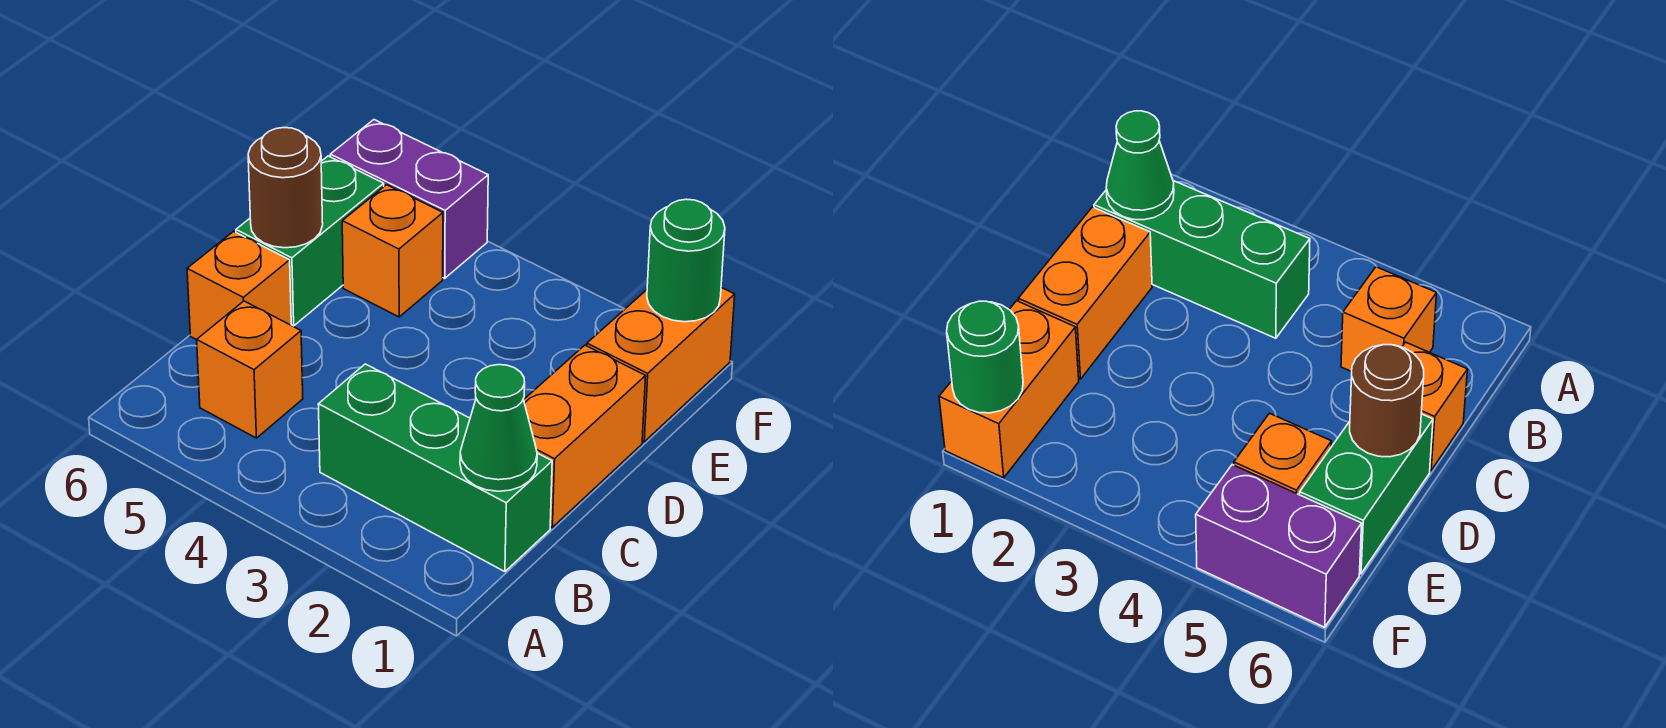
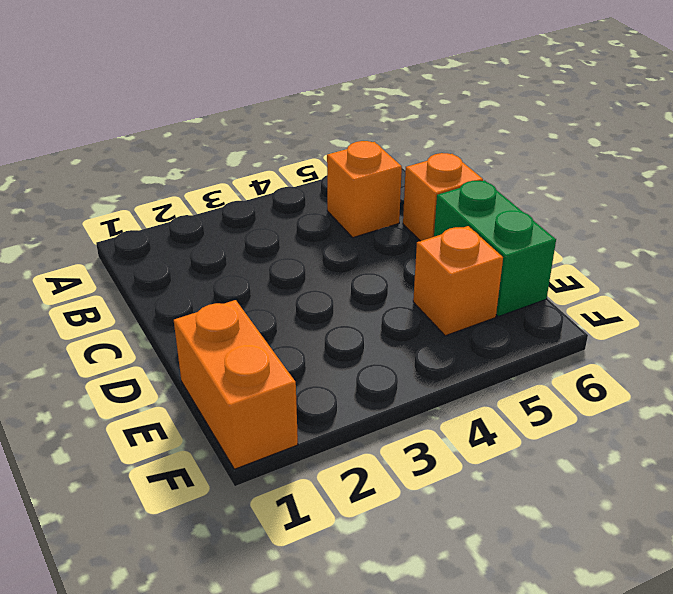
none -> green 1x3 brick [318,364,552,572]
none -> orange 1x2 brick [524,345,646,527]

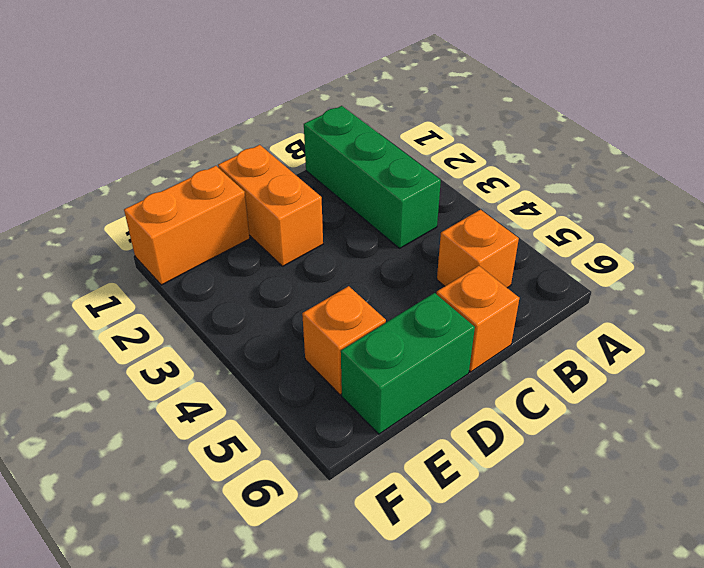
orange 1x2 brick [218,145,323,266] -> orange 1x2 brick turned to [524,345,646,527]
none -> purple 1x2 brick [330,120,488,278]
none -> green 1x1 cone [460,365,537,491]

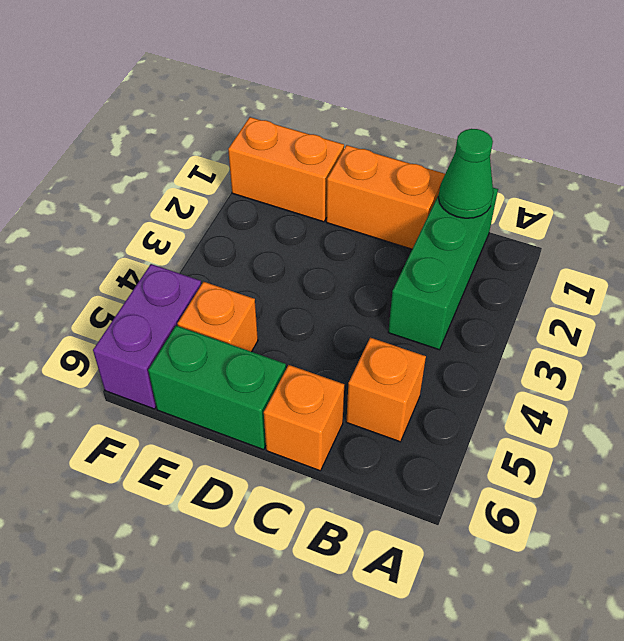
none -> brown 1x1 round brick [248,128,323,248]
none -> green 1x1 round brick [647,199,725,322]

